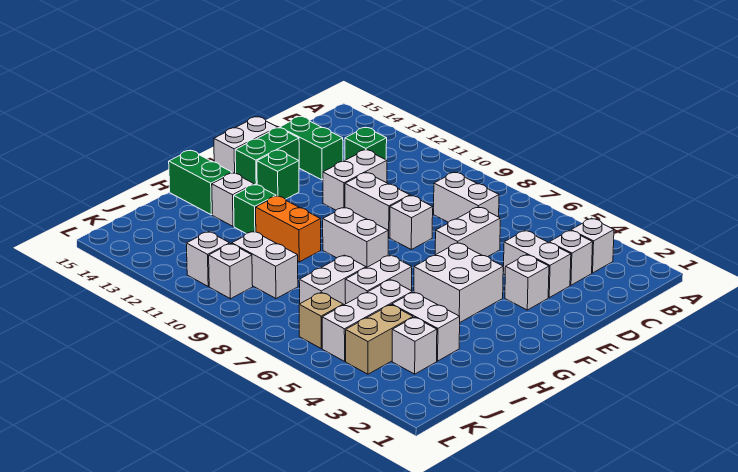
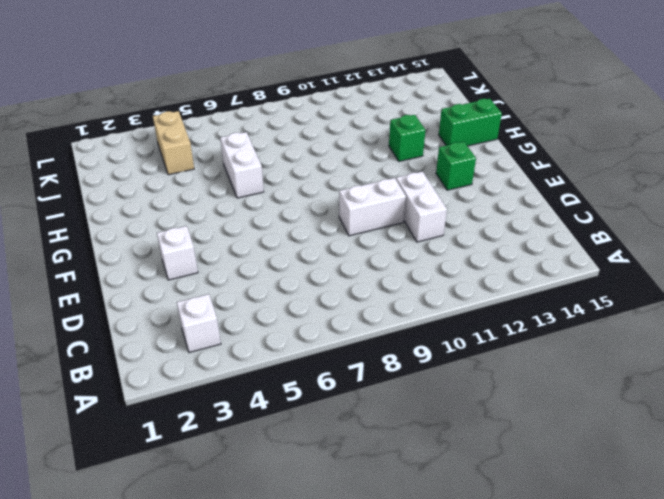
none -> white 1x1 brick [549,230,593,285]
none -> white 1x2 brick [434,172,499,222]
none -> green 1x1 brick [345,127,387,160]
none -> white 1x2 brick [503,231,571,297]

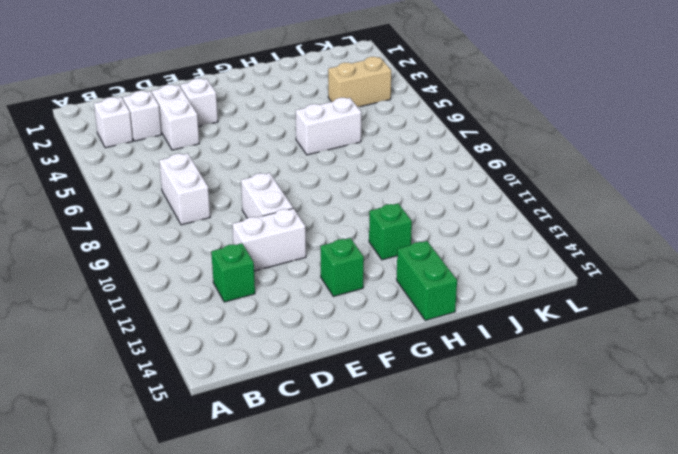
none -> white 1x2 brick [435,207,500,257]
none -> green 1x2 brick [280,117,343,180]
none -> white 1x1 brick [390,196,433,249]
none -> green 1x2 brick [235,128,299,185]

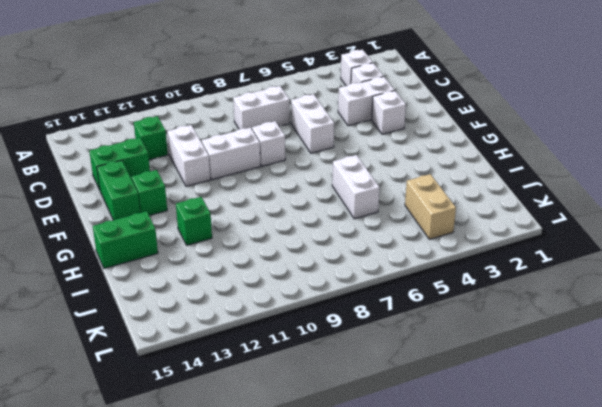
none -> white 1x2 brick [214,117,278,173]
none -> white 2x2 brick [414,243,503,322]
none -> white 1x2 brick [323,208,389,268]
none -> orange 1x2 brick [256,196,321,262]

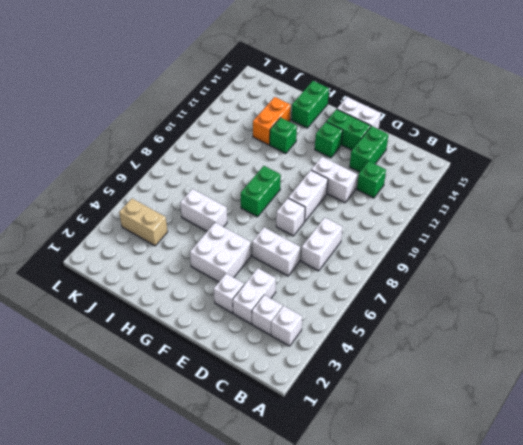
green 1x2 brick [241,166,281,217] -> white 1x2 brick [323,208,389,268]
orange 1x2 brick [253,97,291,145] -> orange 1x2 brick moved to [256,196,321,262]
none -> white 1x1 brick [212,173,254,226]
none -> white 1x2 brick [392,292,460,361]
none -> white 1x3 brick [322,280,412,361]
none -> white 1x2 brick [299,255,366,305]

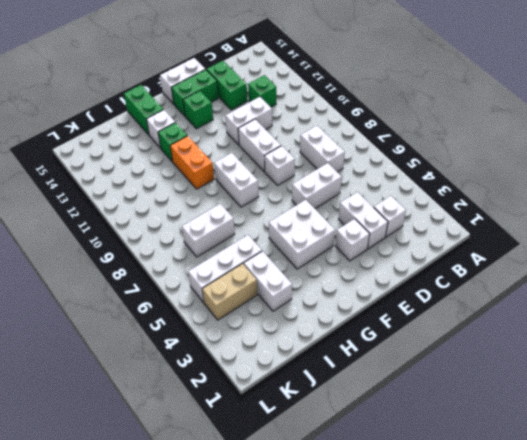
none -> white 1x1 brick [571,218,614,273]
none -> white 1x2 brick [345,255,412,304]
none -> white 1x1 brick [392,317,437,374]
none -> white 1x2 brick [232,231,298,299]

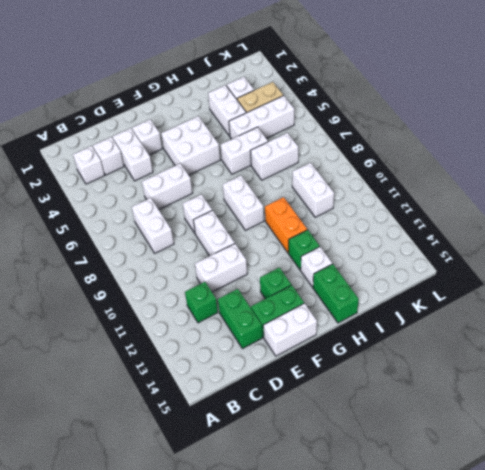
none -> tan 1x1 brick [299,292,343,349]
none -> white 1x1 brick [209,244,253,299]
none -> white 1x1 brick [186,232,230,286]

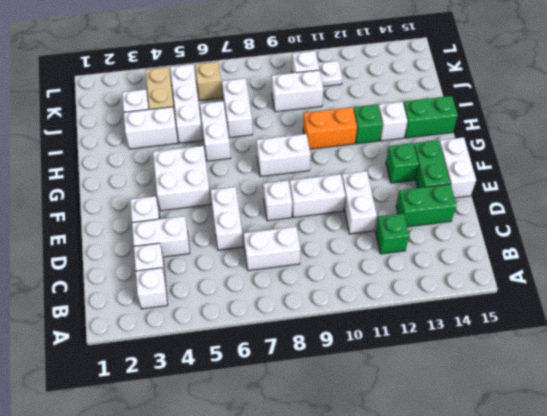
white 1x1 plate [318,61,342,86] -> white 1x1 brick [186,232,230,286]

